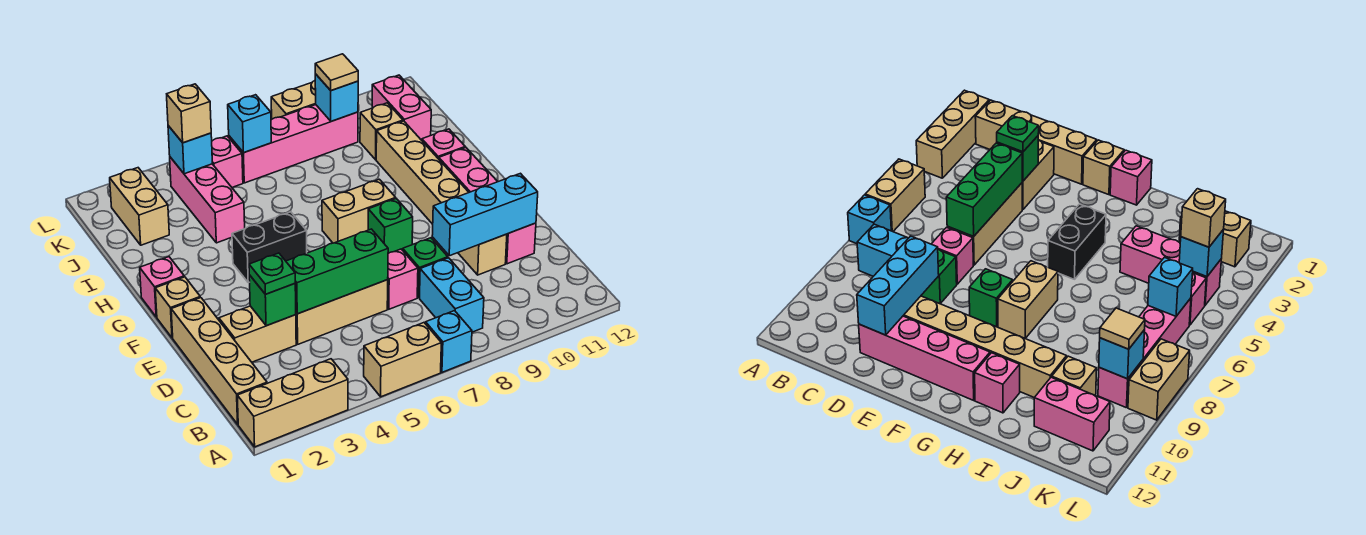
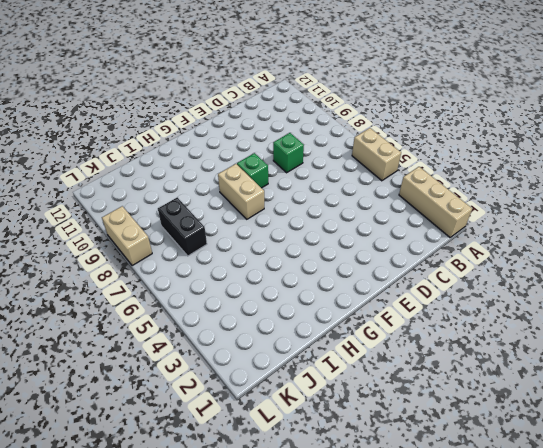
black 1x2 brick [158,197,207,256] -> black 1x2 brick moved to [232,212,307,283]
none -> cyan 1x1 brick [426,311,472,372]
none -> tan 1x4 brick [171,298,267,424]
none -> cyan 1x2 brick [420,258,484,332]
none -> tan 1x2 brick [219,306,296,362]

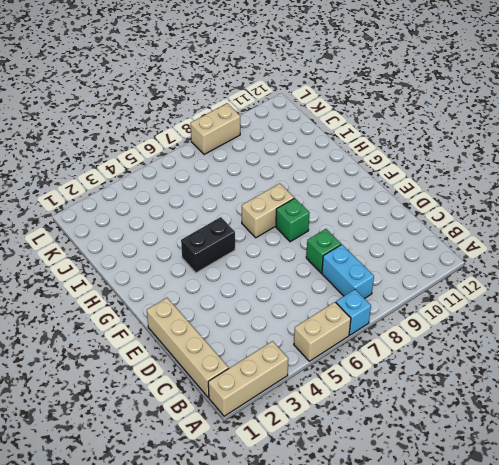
none -> tan 1x2 brick [219,306,296,362]
none -> tan 1x3 brick [296,280,388,344]
none -> pink 1x1 brick [387,249,418,309]
none -> tan 1x6 brick [376,121,507,275]

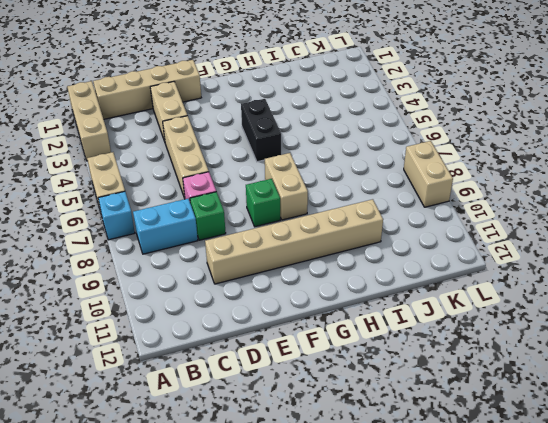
none -> pink 1x4 brick [439,148,536,264]
none -> tan 1x1 brick [155,277,200,338]
none -> pink 1x1 brick [140,257,184,317]
none -> pink 1x1 brick [422,129,465,159]

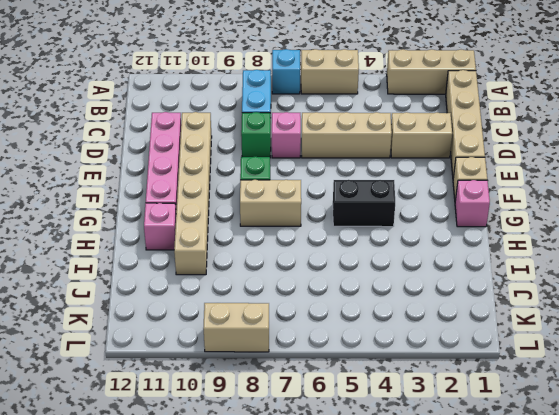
none -> pink 1x3 brick [170,157,245,243]
none -> tan 1x2 brick [110,168,169,245]
none -> tan 1x1 brick [360,103,403,160]
none -> pink 1x2 brick [372,75,431,140]

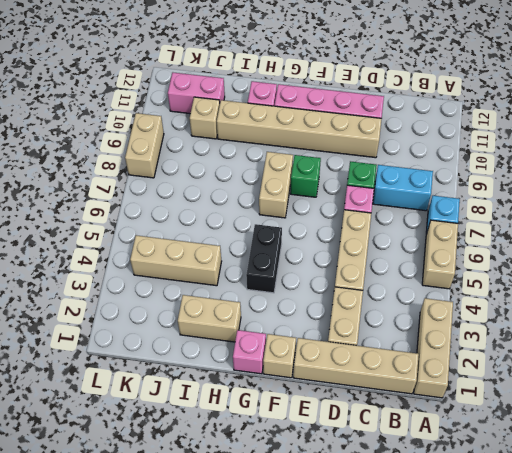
tan 1x2 brick [178,295,241,342] -> tan 1x2 brick moved to [110,168,169,245]
tan 1x3 brick [130,235,222,286] -> pink 1x3 brick [170,157,245,243]
none -> pink 1x1 brick [212,136,243,187]
none -> pink 1x4 brick [229,105,358,183]
none -> green 1x1 brick [249,275,296,326]
none -> green 1x3 brick [286,229,388,314]

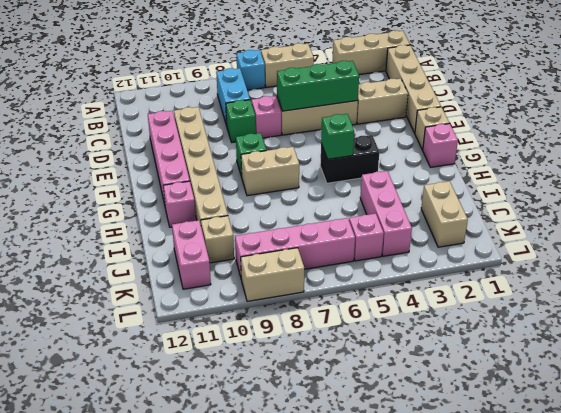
green 1x1 brick [321,114,354,159] -> green 1x1 brick moved to [249,275,296,326]
none -> cyan 1x3 brick [432,173,538,256]
none -> cyan 1x1 brick [168,126,212,174]
none -> cyan 1x1 brick [228,95,271,153]
none -> cyan 1x1 brick [315,74,358,121]

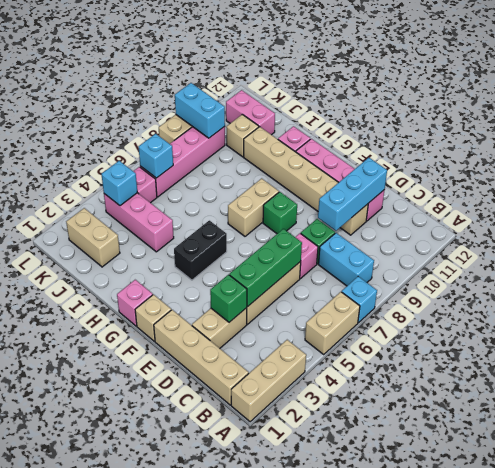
cyan 1x2 brick [175,83,225,138] -> cyan 1x1 brick [315,74,358,121]
none -> green 1x1 plate [249,253,295,294]
none -> tan 1x1 brick [167,84,211,143]
none -> tan 1x1 tile [315,54,358,91]

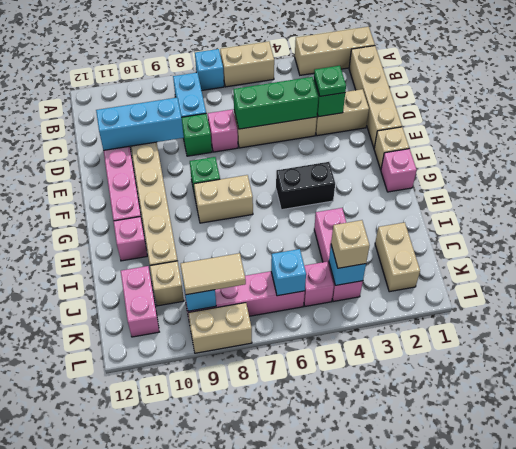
tan 1x2 tile [181,253,246,295] -> tan 1x1 tile [315,54,358,91]

